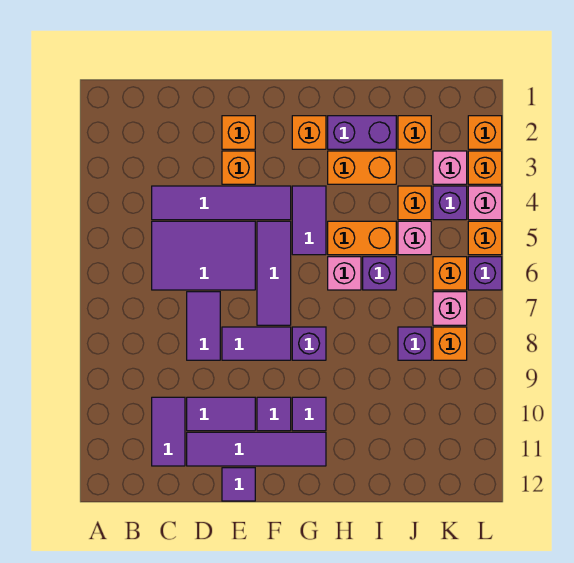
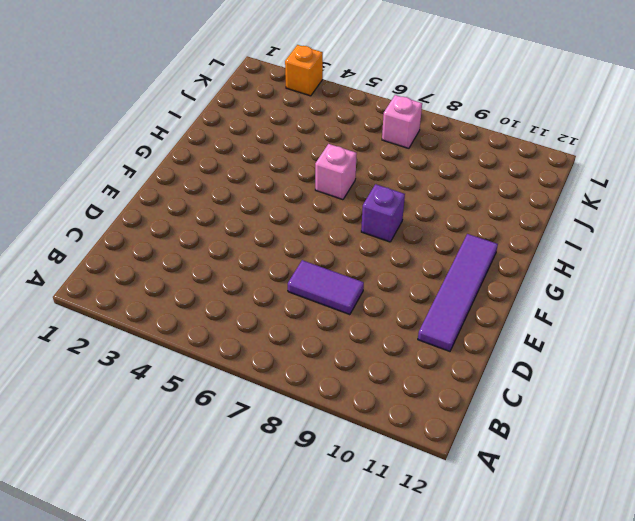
none -> purple 1x4 tile [152,186,291,220]
none -> purple 2x3 tile [152,221,255,290]
none -> purple 1x2 tile [152,397,185,466]
none -> purple 1x2 tile [187,397,255,431]

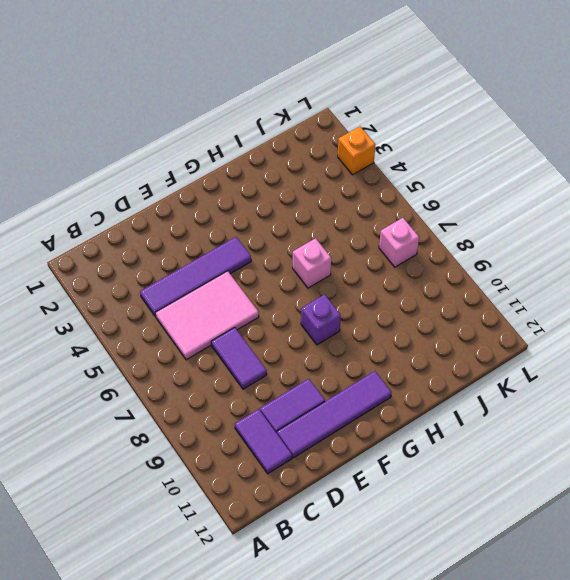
pink 2x3 tile [155,271,259,360] -> purple 2x3 tile [152,221,255,290]
none -> orange 1x1 brick [222,116,255,149]
none -> orange 1x1 brick [222,151,255,184]
none -> purple 1x2 tile [222,327,291,360]
none -> purple 1x1 tile [222,468,255,501]

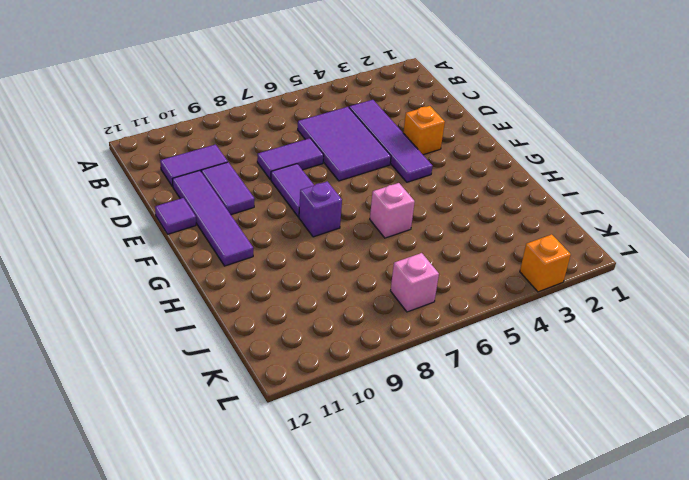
none -> orange 1x1 brick [222,116,255,149]
none -> purple 1x3 tile [257,221,291,325]
none -> purple 1x1 tile [257,397,291,431]
none -> orange 1x1 brick [292,116,326,149]

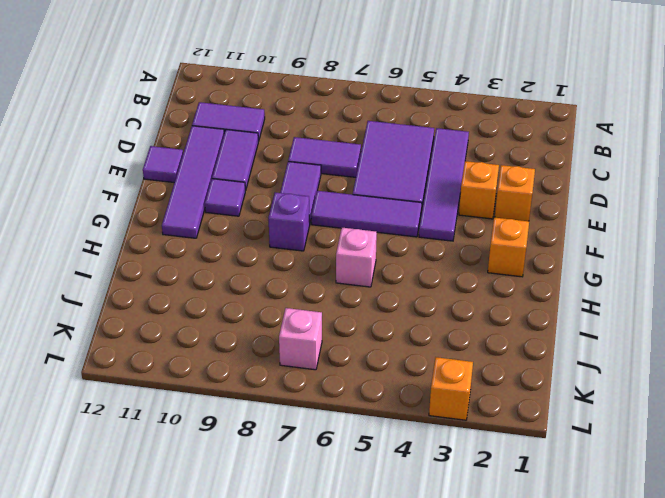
none -> purple 1x2 tile [292,186,326,255]
none -> purple 1x1 tile [292,397,326,431]
none -> purple 1x2 brick [328,116,396,149]
none -> orange 1x2 brick [328,151,396,184]

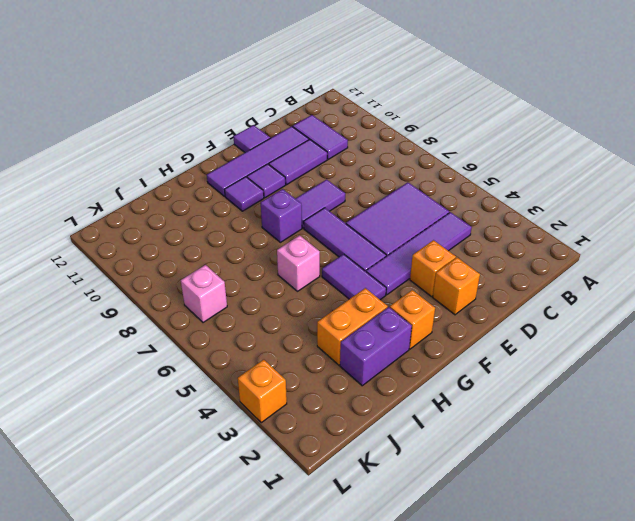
none -> purple 1x2 tile [187,292,220,360]
none -> orange 1x2 brick [328,221,396,255]
none -> purple 1x1 brick [363,257,396,290]
none -> orange 1x1 brick [398,116,431,149]

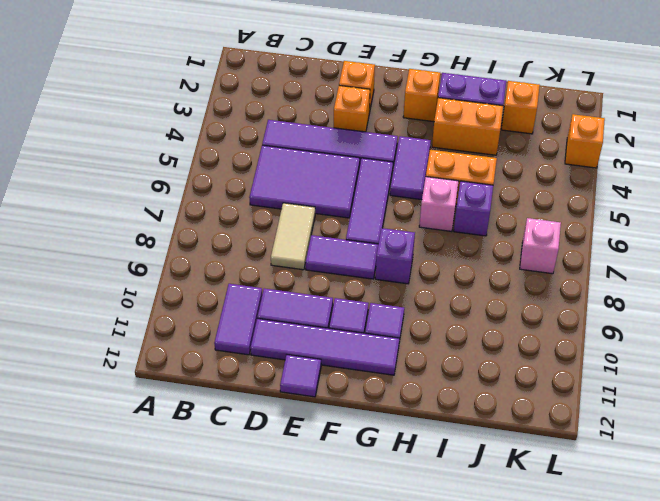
tan 1x2 tile [271,203,315,270] -> purple 1x2 tile [187,292,220,360]
none -> orange 1x1 brick [398,186,431,220]
none -> pink 1x1 brick [398,221,431,255]
none -> purple 1x1 brick [398,327,431,360]
none -> pink 1x1 brick [433,151,467,184]

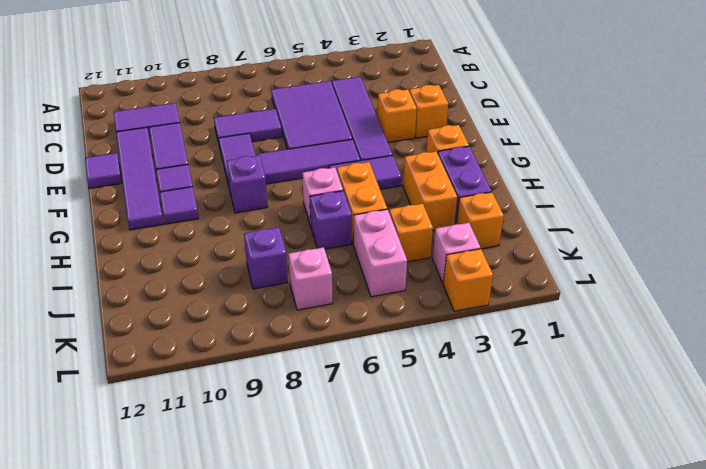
pink 1x2 brick [353,209,407,297] -> pink 1x1 brick [398,221,431,255]
none -> purple 1x1 brick [433,186,467,220]
none -> orange 1x1 brick [433,257,467,290]
none -> orange 1x1 brick [433,327,467,360]
none -> orange 1x1 brick [468,116,502,149]

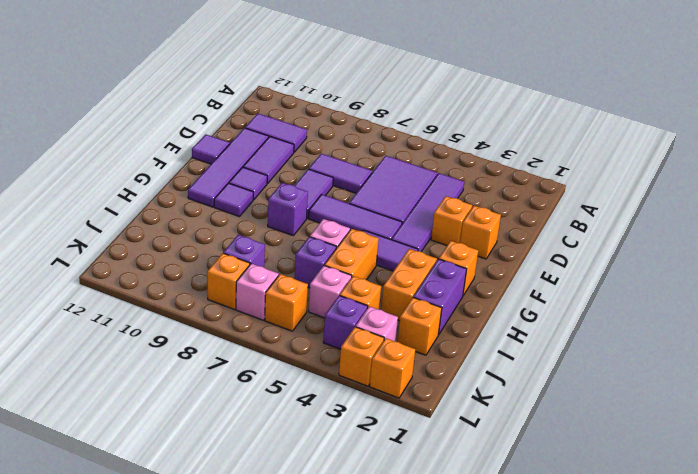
none -> pink 1x1 brick [468,186,502,220]
none -> orange 1x1 brick [468,221,502,255]
none -> purple 1x1 brick [468,257,502,290]

